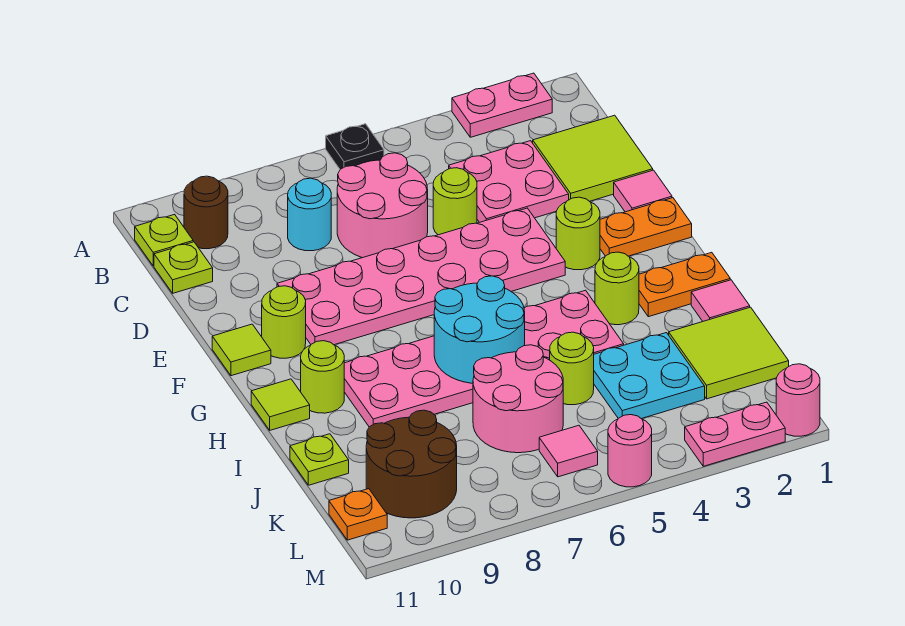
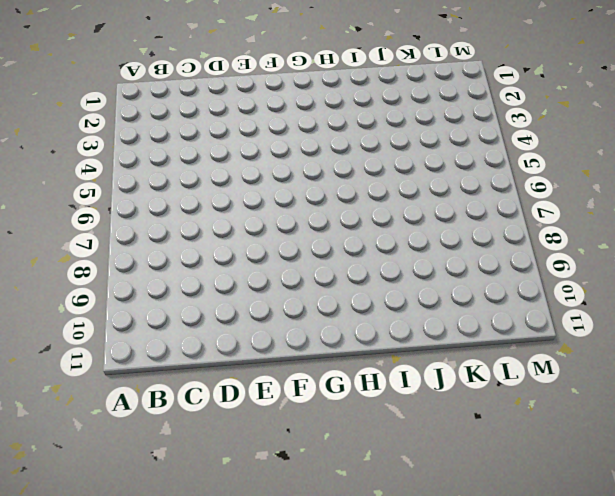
none -> pink 1x2 plate [452,73,552,137]
none -> black 1x1 plate [326,124,384,169]
none -> brown 1x1 round brick [184,176,228,249]
none -> lime 1x1 plate [135,214,193,266]

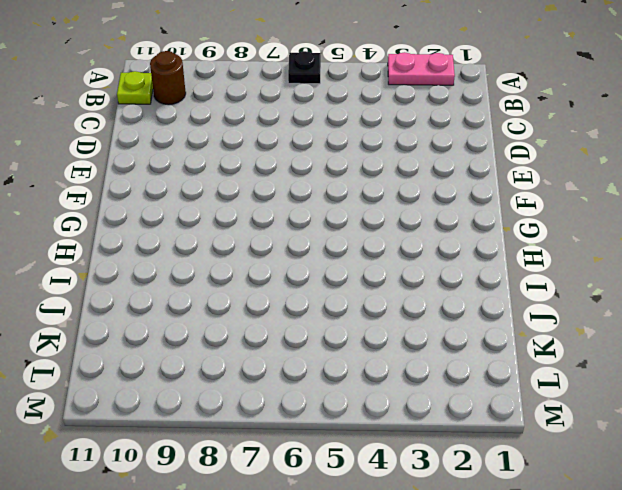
none -> lime 2x2 tile [533,115,653,201]
none -> pink 2x2 plate [449,141,569,222]
none -> pink 2x2 round brick [337,153,428,258]
none -> cyan 1x1 round brick [288,178,331,251]

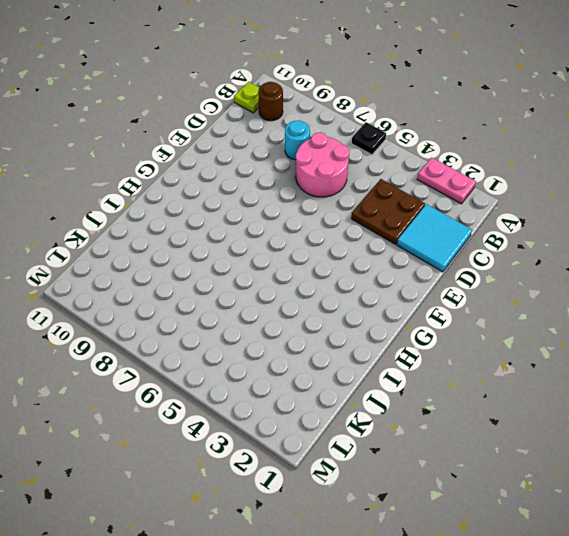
cyan 2x2 tile [397,204,472,272] -> lime 2x2 tile [533,115,653,201]
brown 2x2 plate [351,179,425,244] -> pink 2x2 plate [449,141,569,222]
none -> lime 1x1 plate [154,242,213,293]
none -> lime 1x1 round brick [433,168,477,235]
none -> pink 1x1 tile [614,170,672,212]
none -> pink 2x6 plate [277,208,565,345]

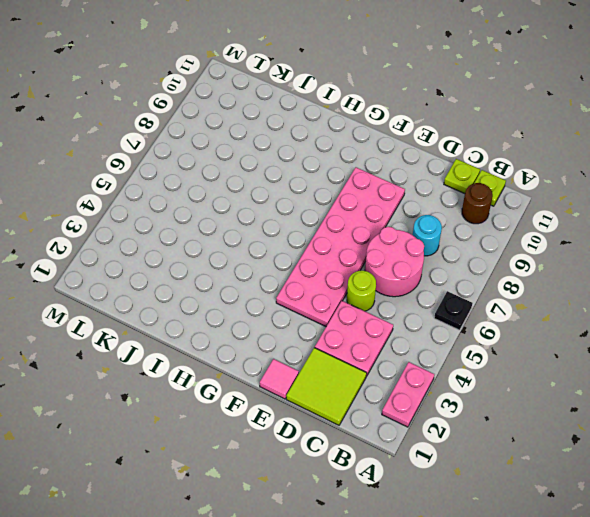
none -> orange 1x2 plate [600,198,692,256]
none -> lime 1x1 round brick [556,197,600,270]
none -> lime 1x1 round brick [262,286,306,358]
none -> lime 1x1 tile [212,324,271,376]

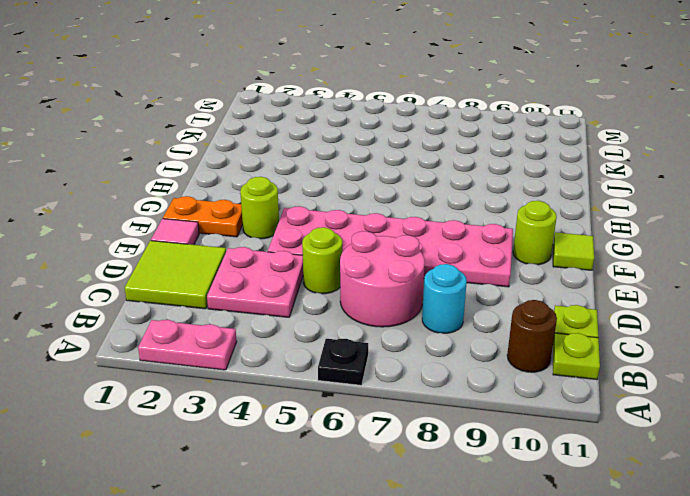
none -> orange 1x2 plate [639,252,730,317]
none -> lime 1x1 round brick [595,252,639,325]
none -> pink 2x6 plate [344,290,624,427]
none -> lime 1x1 round brick [301,341,344,413]

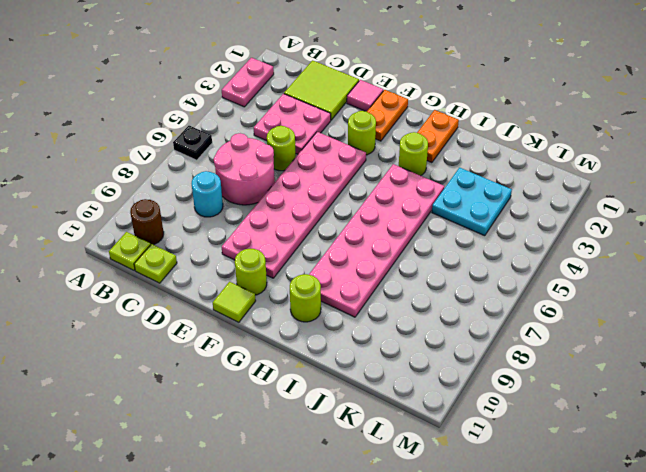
none -> lime 1x1 tile [251,379,310,430]
none -> pink 1x1 tile [691,280,750,321]
none -> lime 2x2 tile [669,307,789,399]
none -> lime 1x1 round brick [550,332,594,405]

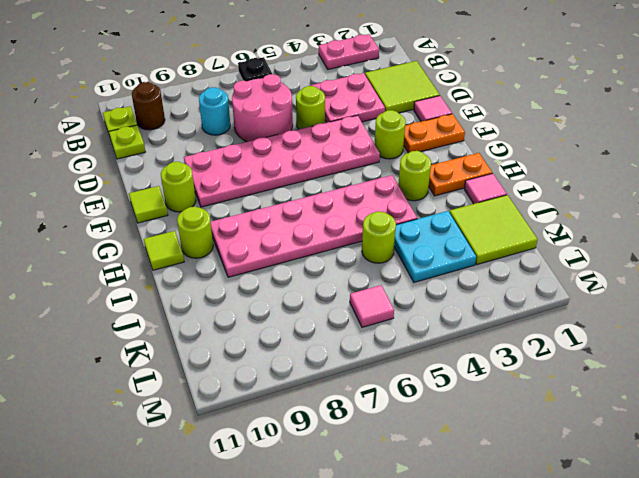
none -> pink 2x2 round brick [473,345,563,453]
none -> lime 1x1 plate [290,434,349,485]
none -> brown 2x2 round brick [366,410,457,518]
none -> orange 1x1 plate [329,489,387,540]

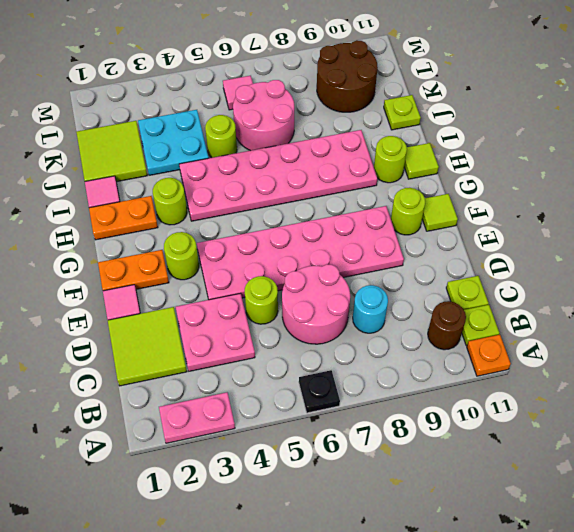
orange 1x1 plate [467,335,511,376] -> orange 1x1 plate moved to [329,489,387,540]
none -> pink 1x1 round brick [776,364,820,436]
none -> pink 1x2 plate [685,402,785,466]
none -> pink 1x1 round brick [608,415,652,487]
none -> cyan 2x2 round brick [434,276,525,383]

